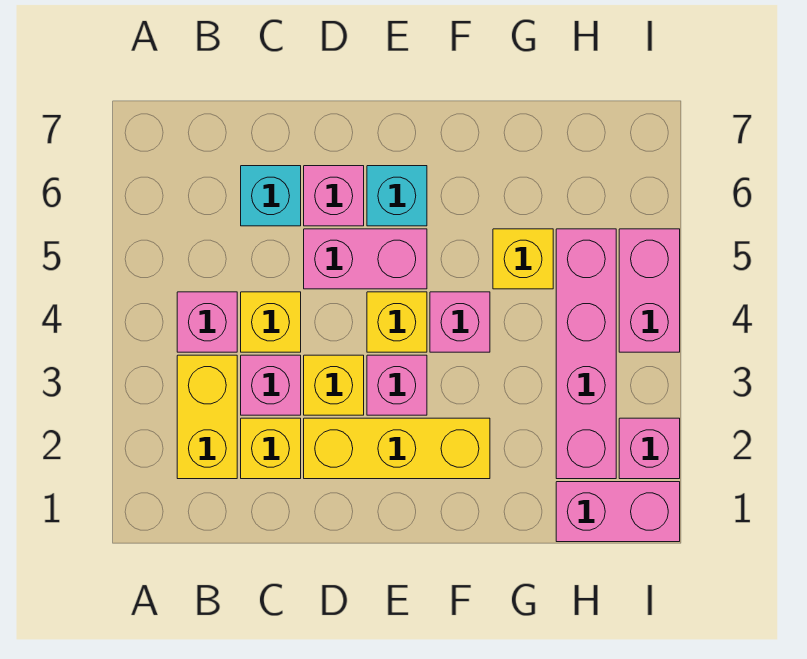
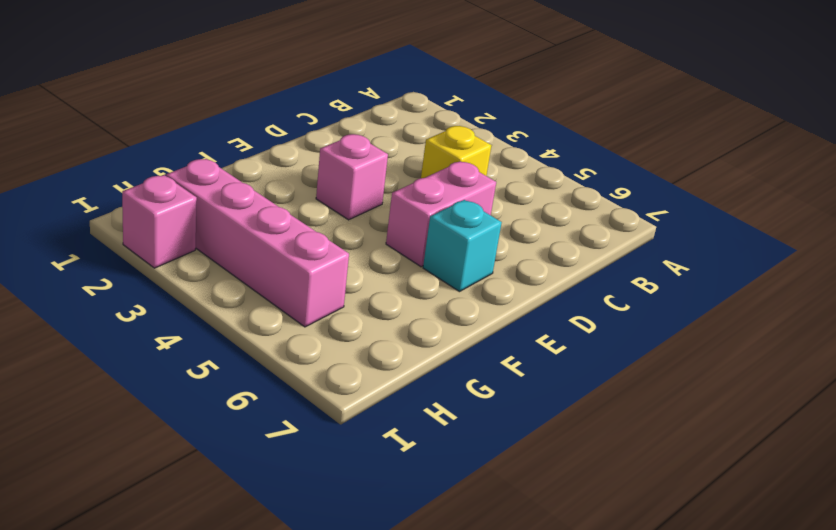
none -> yellow 1x2 brick [177,355,237,479]
none -> pink 1x1 brick [177,292,237,352]
none -> yellow 1x1 brick [241,418,301,479]

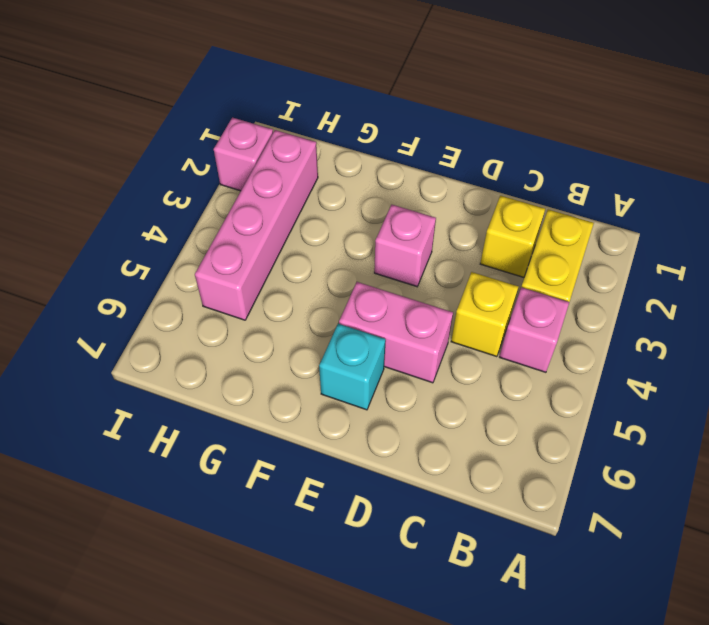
none -> pink 1x1 brick [241,355,301,415]
none -> cyan 1x1 brick [241,166,301,226]
none -> yellow 1x3 brick [304,418,490,479]

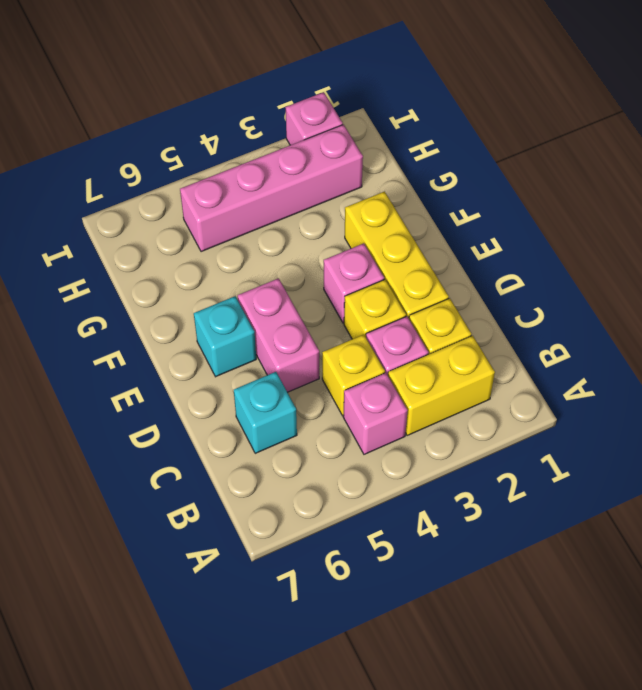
none -> pink 1x1 brick [304,166,364,226]
none -> yellow 1x1 brick [367,292,427,352]
none -> pink 1x1 brick [430,292,490,352]

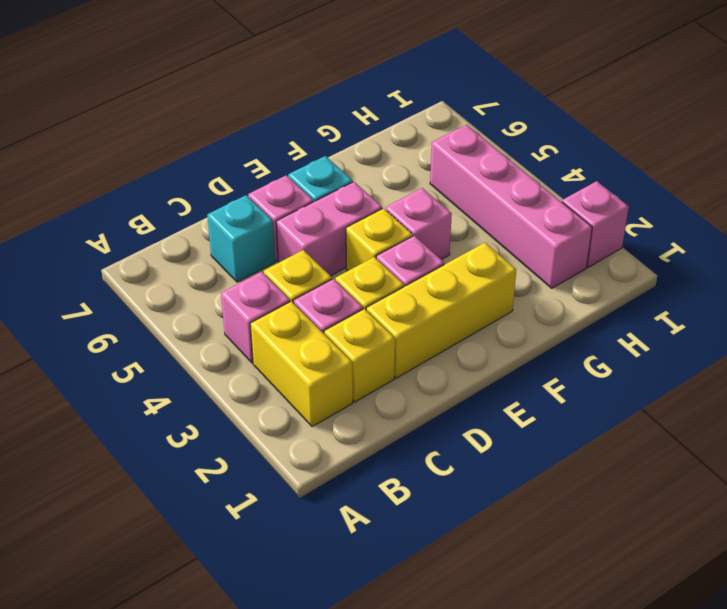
none -> yellow 1x1 brick [493,229,553,289]
none -> pink 1x2 brick [556,482,680,542]
none -> pink 1x2 brick [619,229,680,352]

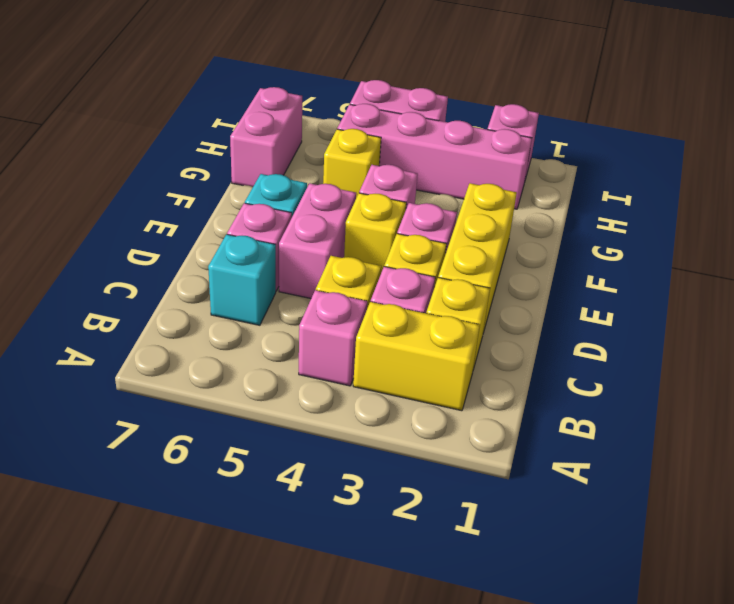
pink 1x2 brick [230,87,302,187] -> pink 1x2 brick moved to [556,482,680,542]

